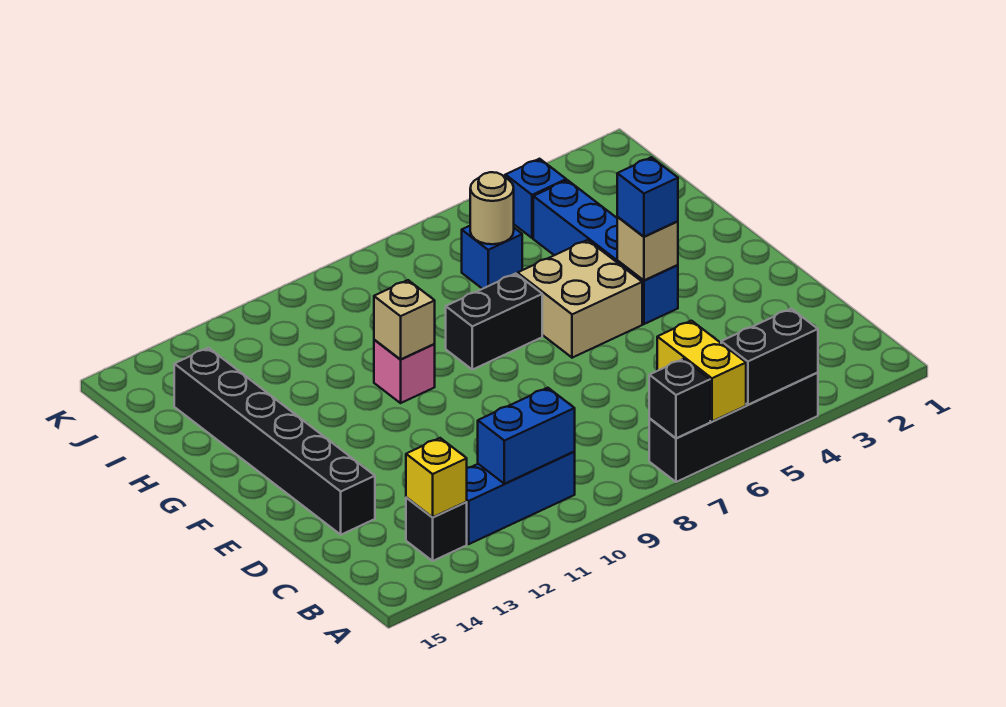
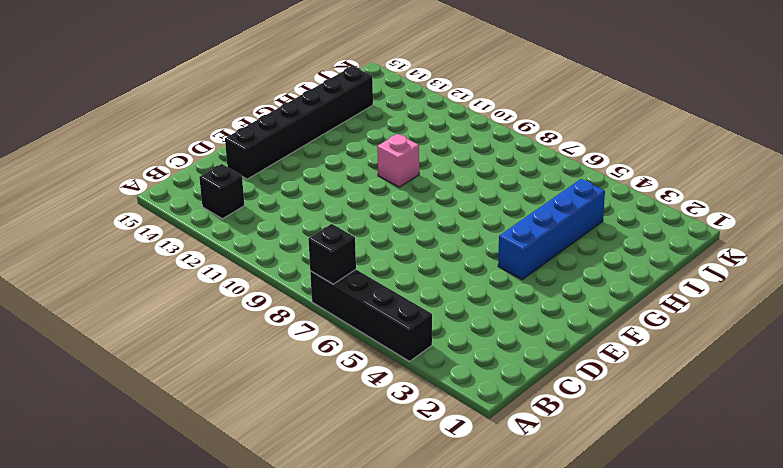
none -> blue 1x3 brick [467,452,575,544]
none -> tan 2x2 brick [518,240,642,358]
none -> black 1x2 brick [446,274,542,370]

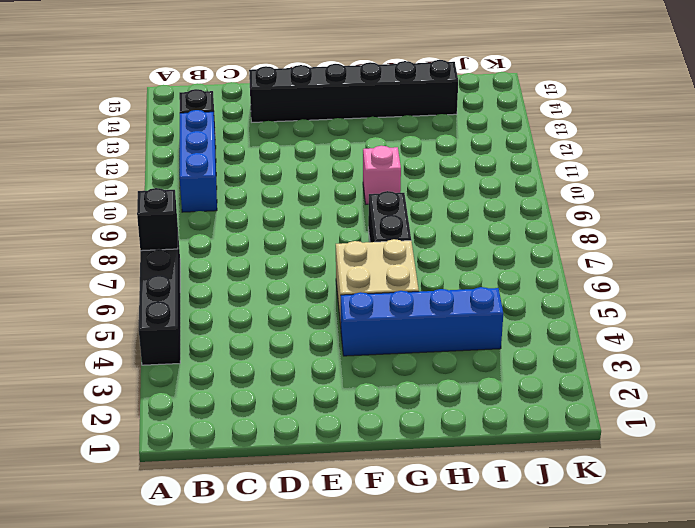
none -> blue 1x1 brick [462,226,522,289]
none -> blue 1x1 brick [505,159,566,238]
none -> black 1x2 brick [721,309,818,405]

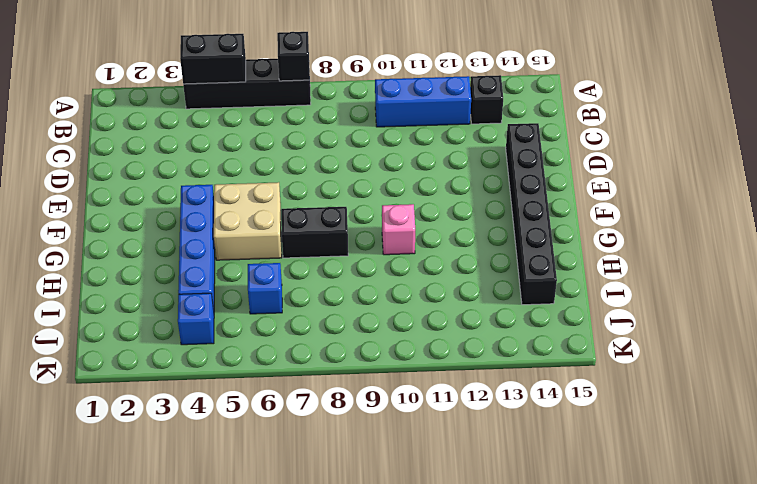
none -> yellow 1x2 brick [657,321,746,421]
none -> blue 1x2 brick [478,388,575,484]
none -> yellow 1x1 brick [406,438,467,517]

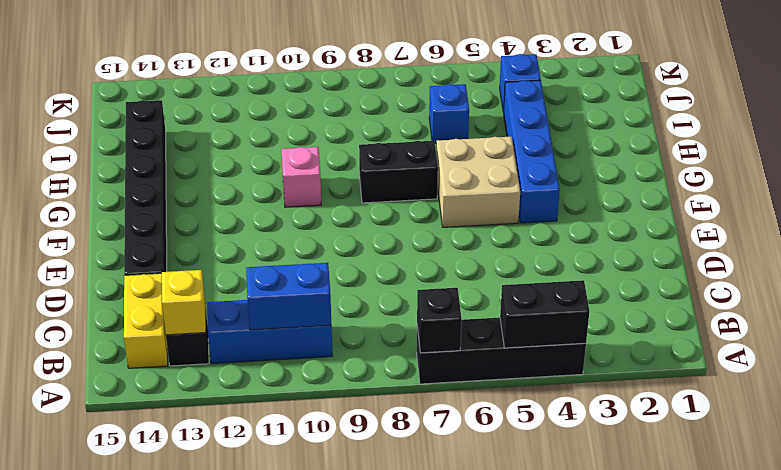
yellow 1x2 brick [124,273,168,368] -> yellow 1x2 brick moved to [657,321,746,421]
none -> tan 1x1 brick [617,217,678,281]
none -> tan 1x1 brick [374,280,435,360]
none -> tan 1x1 round brick [470,172,514,244]

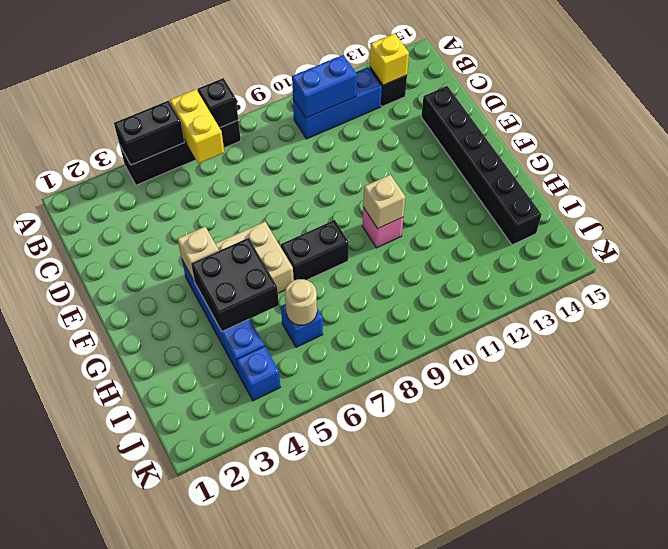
black 2x2 brick [191,238,279,331] -> none
none -> blue 1x1 brick [617,157,678,237]

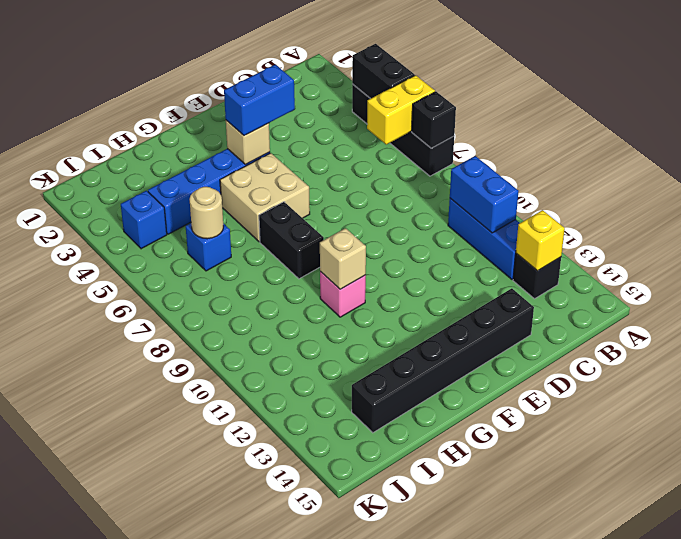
blue 1x2 brick [224,65,295,136] -> blue 1x1 brick [617,157,678,237]

